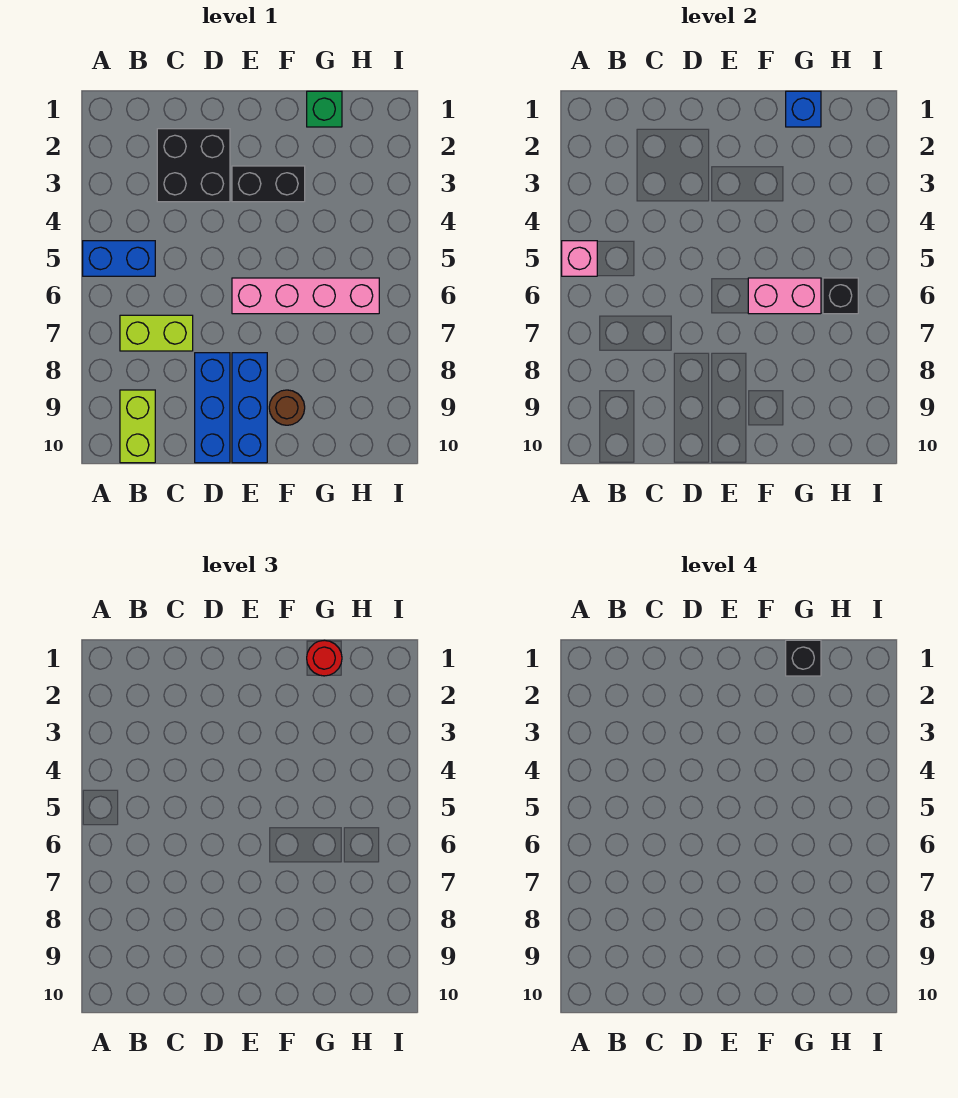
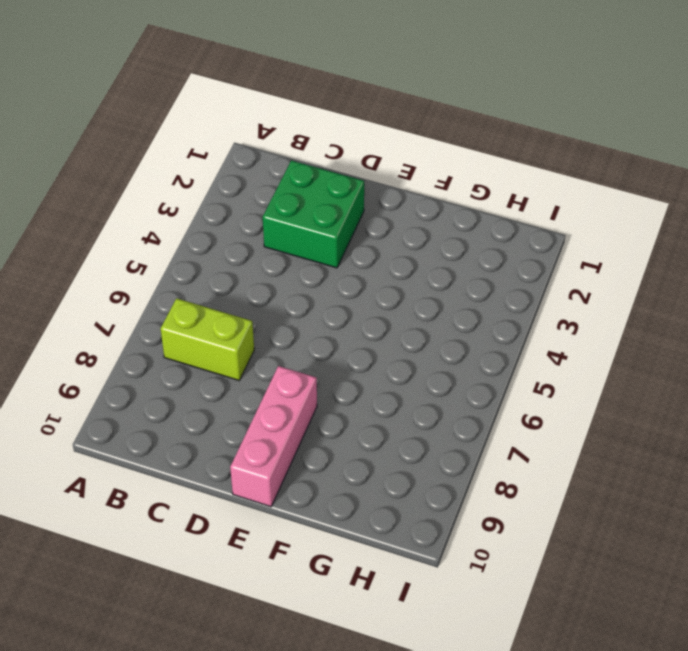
green 2x2 brick [263,160,364,268] -> black 2x2 brick [157,129,230,202]
pink 1x3 brick [230,366,317,507] -> blue 1x3 brick [232,353,267,463]
none -> blue 1x2 brick [83,241,155,276]
none -> lime 1x2 brick [120,390,155,463]
none -> blue 1x3 brick [195,353,230,463]

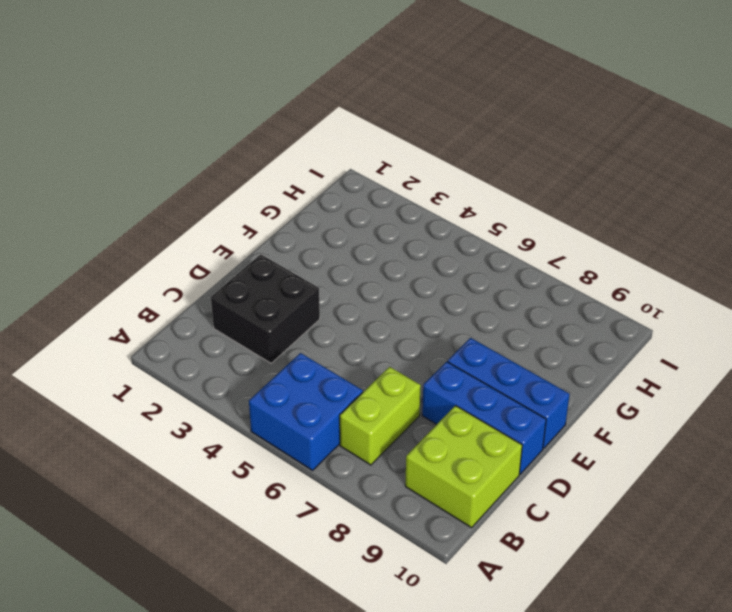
blue 2x2 brick [249,353,363,470] -> blue 1x2 brick [83,241,155,276]
lime 2x2 brick [405,406,522,528] -> lime 1x2 brick [120,390,155,463]
none -> black 1x2 brick [232,166,305,202]
none -> pink 1x4 brick [232,278,379,314]
none -> brown 1x1 round brick [269,390,305,425]

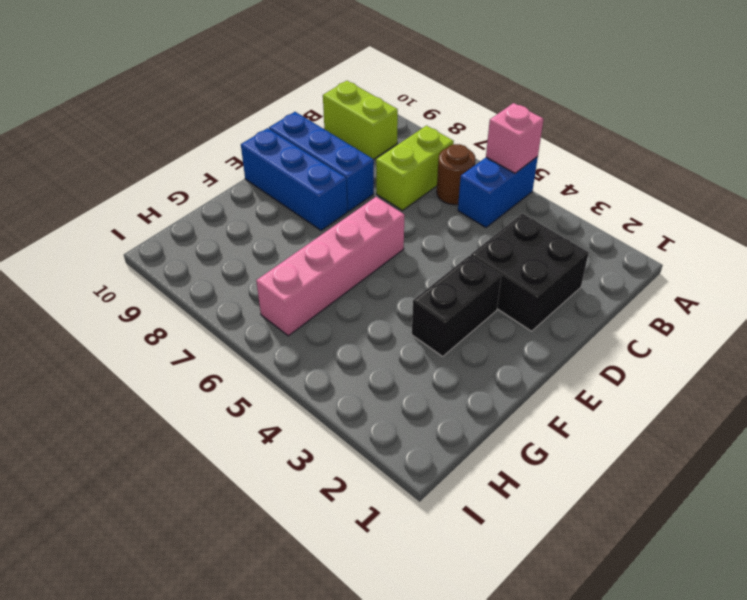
brown 1x1 round brick [437,144,476,205] -> brown 1x1 round brick moved to [269,390,305,425]
none -> green 1x1 brick [307,91,342,127]
none -> pink 1x2 brick [748,278,821,314]
none -> blue 1x1 brick [786,91,821,127]

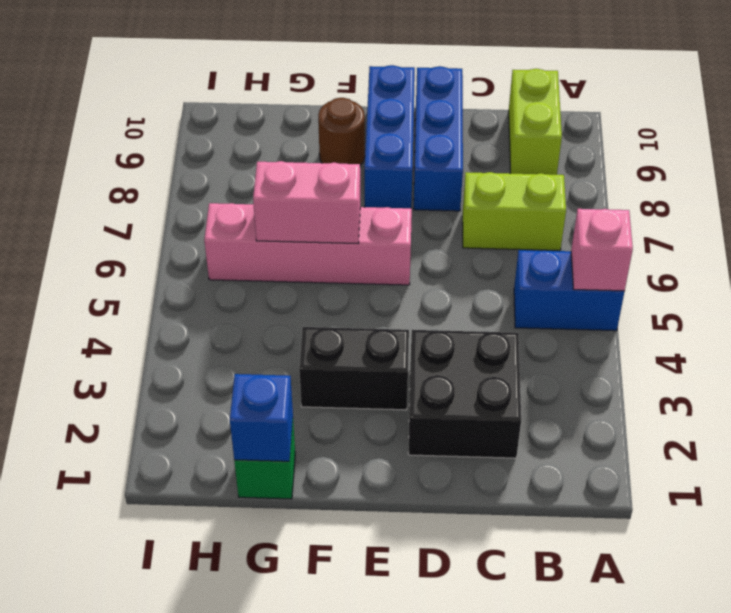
none -> black 1x1 brick [823,278,858,314]
none -> red 1x1 round brick [307,640,342,676]
none -> black 1x1 brick [786,640,821,676]

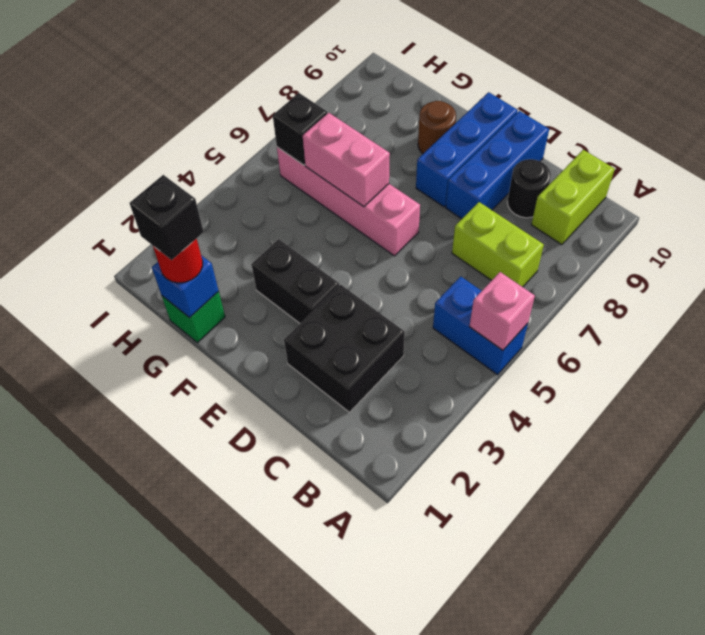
black 1x1 round brick [507,159,551,218] -> none

